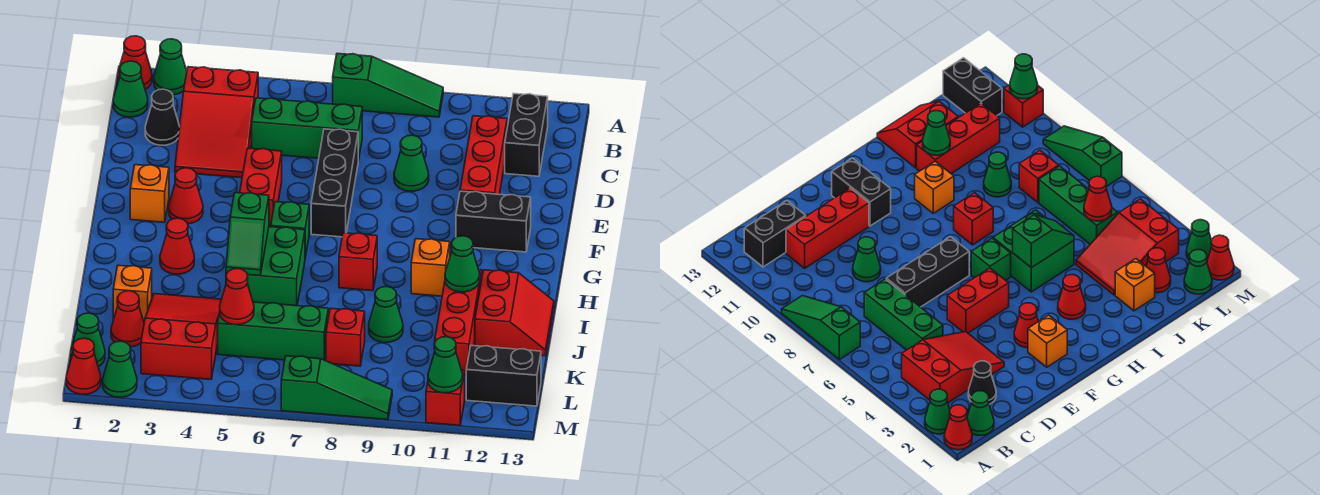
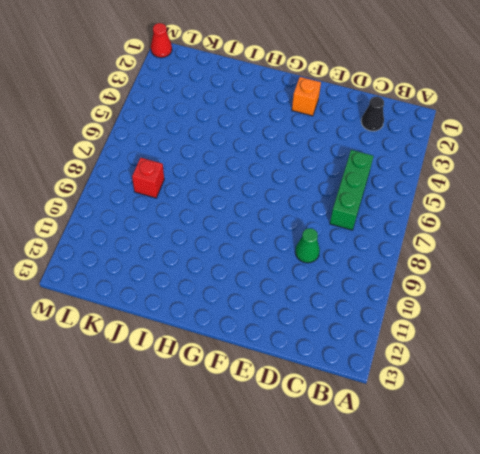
none -> red 1x1 cone [118,36,152,89]
none -> green 1x1 cone [154,39,187,95]
none -> green 1x3 slope [333,53,443,117]
none -> green 1x1 cone [113,61,148,117]

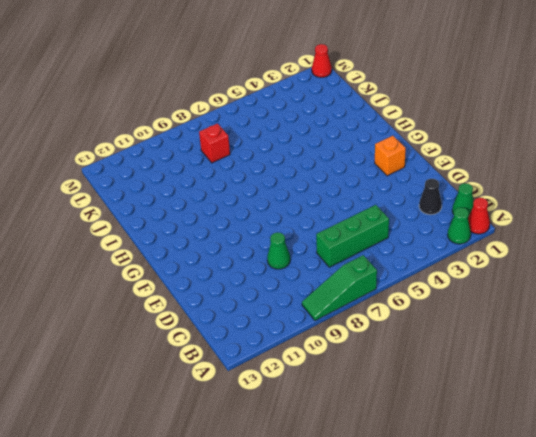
none -> red 2x3 slope [175,67,258,178]
none -> black 1x2 brick [505,93,548,176]
none -> red 1x3 brick [460,116,507,195]
none -> black 1x3 brick [311,129,358,237]

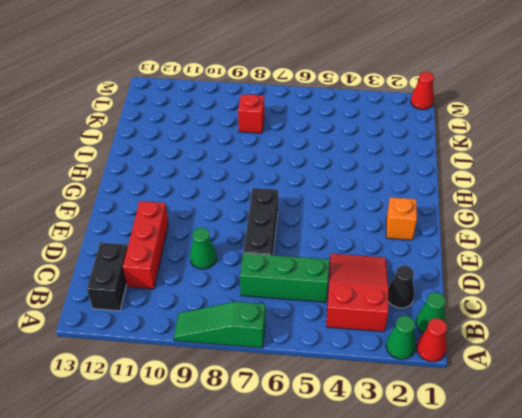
none -> red 1x2 brick [240,148,282,227]
none -> red 1x1 cone [169,168,203,224]
none -> black 1x2 brick [456,191,531,252]
none -> green 1x1 brick [271,202,309,257]

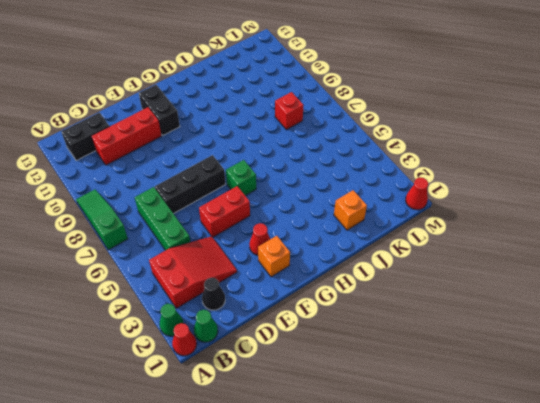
none -> green 1x1 cone [394,135,429,191]
none -> red 1x1 cone [160,218,194,274]
none -> green 2x2 brick [226,227,305,306]
none -> red 1x1 brick [339,233,377,291]

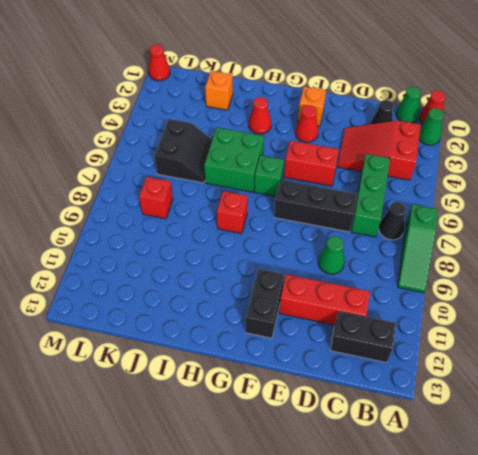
black 1x1 cone [379,202,406,240] -> none
black 2x2 slope [155,119,212,183] -> green 1x3 brick [218,302,328,360]
none -> orange 1x1 brick [411,239,450,296]
none -> red 1x3 brick [435,270,482,375]
none -> red 2x2 slope [475,270,554,356]
none -> red 2x3 slope [141,294,221,379]

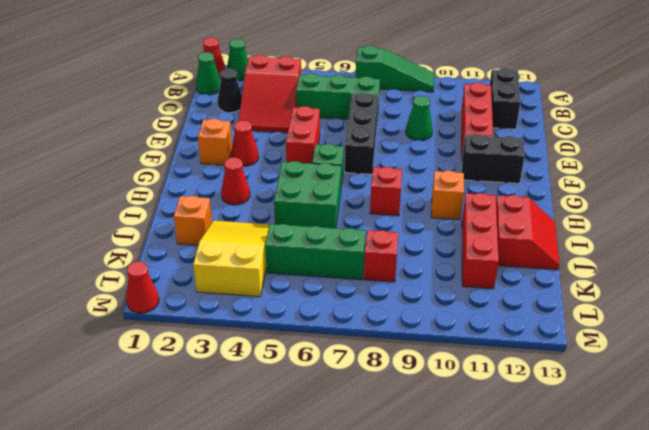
yellow 2x3 slope [193,221,269,297] -> red 2x3 slope [141,294,221,379]
none -> green 1x1 cone [369,287,403,343]
none -> red 1x1 cone [111,291,144,347]
none -> green 1x1 cone [71,313,105,367]
none -> black 1x2 brick [466,346,541,406]

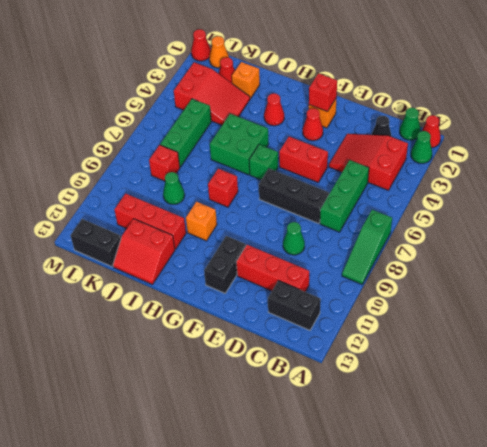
red 1x1 brick [309,73,337,112] -> red 1x1 brick moved to [426,370,465,425]
black 1x2 brick [70,219,121,267] -> black 1x2 brick turned to [466,346,541,406]
orange 1x1 cone [209,36,229,68] -> green 1x1 cone [71,313,105,367]
none -> green 1x1 cone [103,341,137,397]
none -> green 1x3 slope [281,356,392,420]
none -> green 1x2 slope [226,193,269,276]
none -> green 1x1 cone [445,236,480,292]

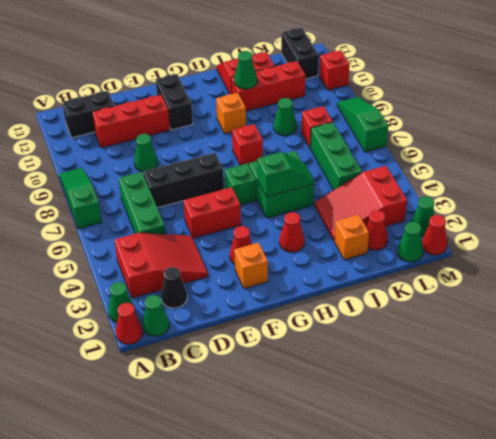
none -> red 1x1 cone [220,269,254,325]
none -> green 1x1 cone [428,337,463,393]

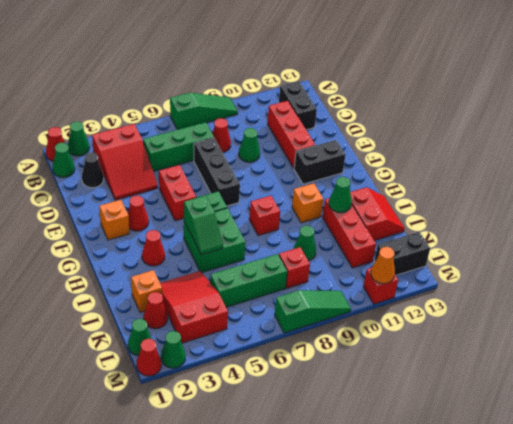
red 1x1 cone [212,118,231,152] -> red 1x1 cone moved to [220,269,254,325]
orange 1x1 cone [371,247,395,284] -> green 1x1 cone [428,337,463,393]

